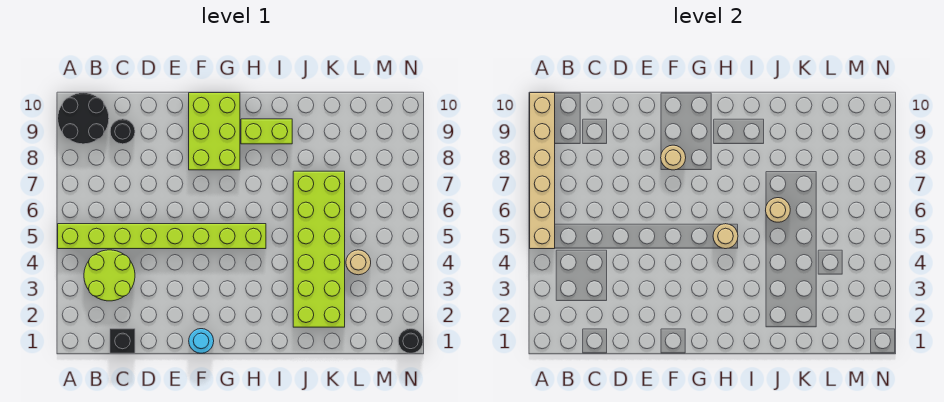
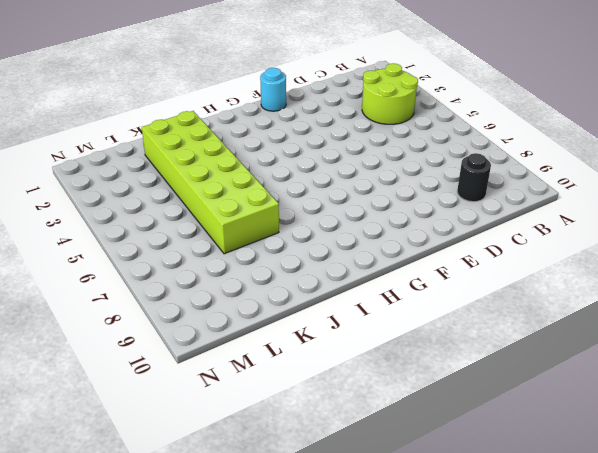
none -> lime 1x8 brick [58,224,266,249]
none -> black 2x2 round brick [58,93,109,144]
none -> black 1x1 brick [110,329,135,353]

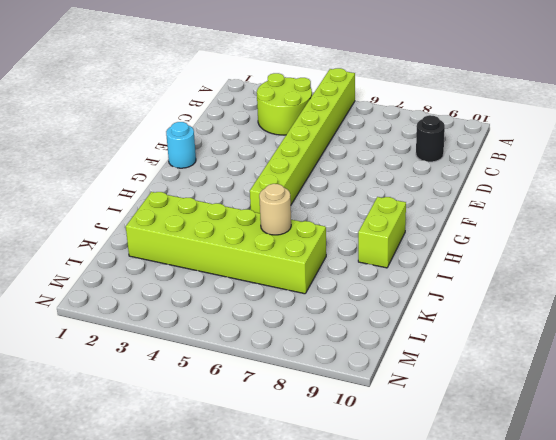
none -> black 2x2 round brick [58,93,109,144]
none -> black 1x1 brick [110,329,135,353]
none -> lime 2x3 brick [189,93,240,170]

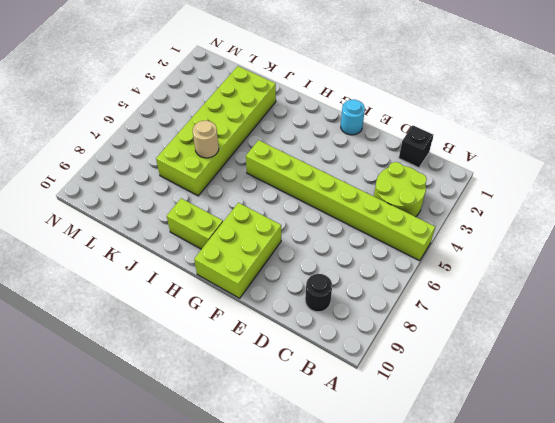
none -> black 2x2 round brick [58,93,109,144]
none -> tan 1x1 round brick [346,250,371,275]
none -> black 1x1 round brick [398,329,423,353]

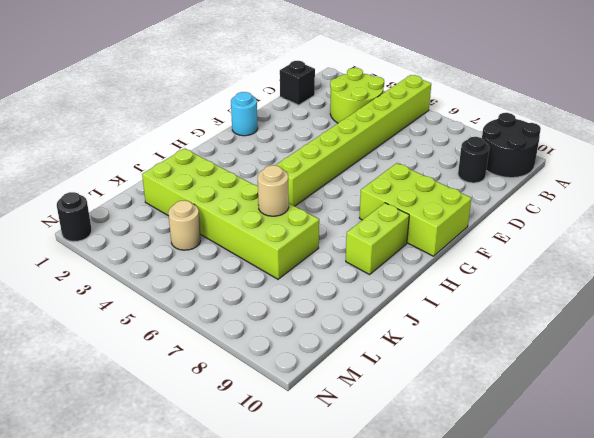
none -> tan 1x6 brick [530,93,555,249]
none -> tan 1x1 round brick [661,145,686,170]
none -> tan 1x1 round brick [713,224,738,249]

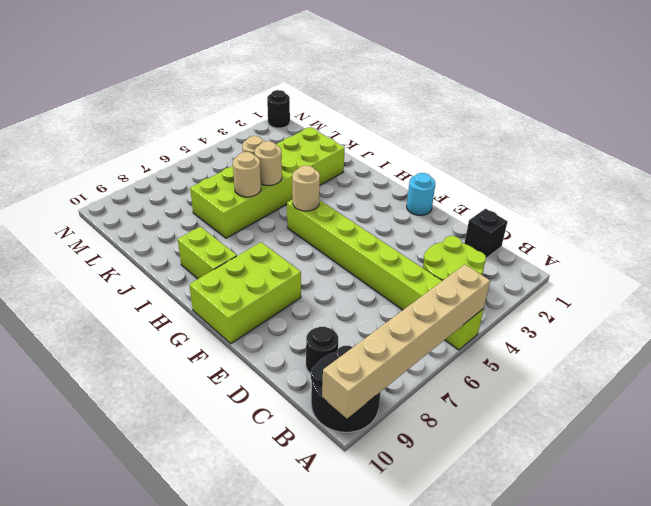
tan 1x1 round brick [255,141,282,185] -> tan 1x1 round brick moved to [661,145,686,170]

